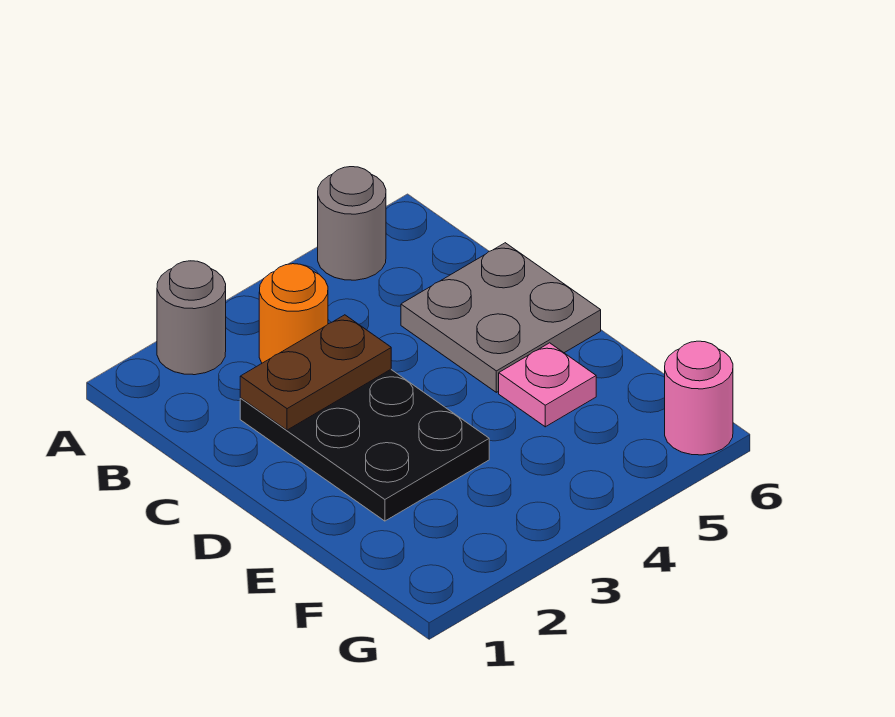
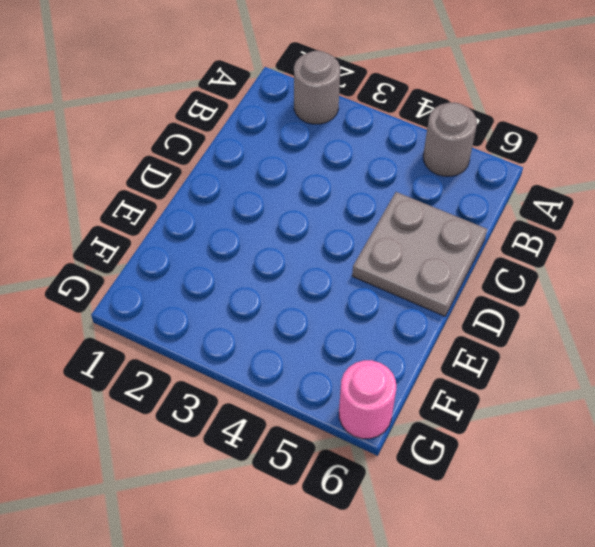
none -> orange 1x1 round brick [259,264,328,363]
none -> black 2x3 plate [240,370,489,521]

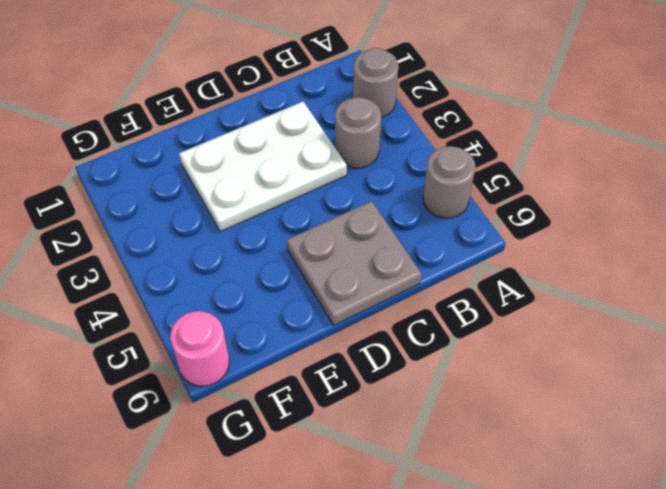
grey 1x1 round brick [335,97,381,168] -> orange 1x1 round brick [259,264,328,363]
white 2x3 plate [179,102,347,232] -> black 2x3 plate [240,370,489,521]
none -> pink 1x1 plate [499,343,596,427]
none -> brown 1x2 plate [240,315,391,430]

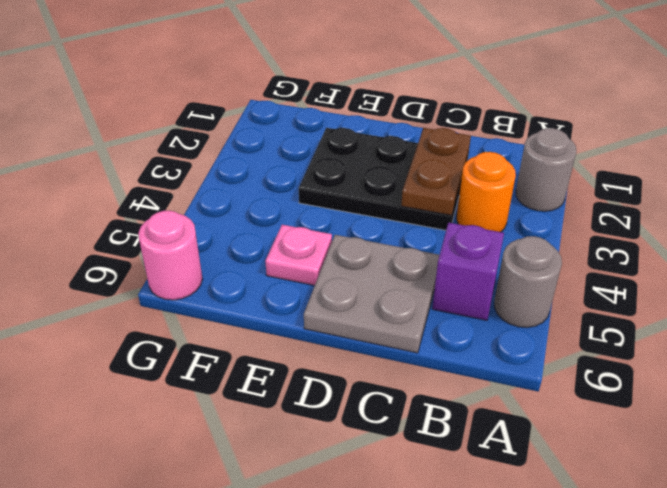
purple 1x1 brick [432,223,504,320] -> none

